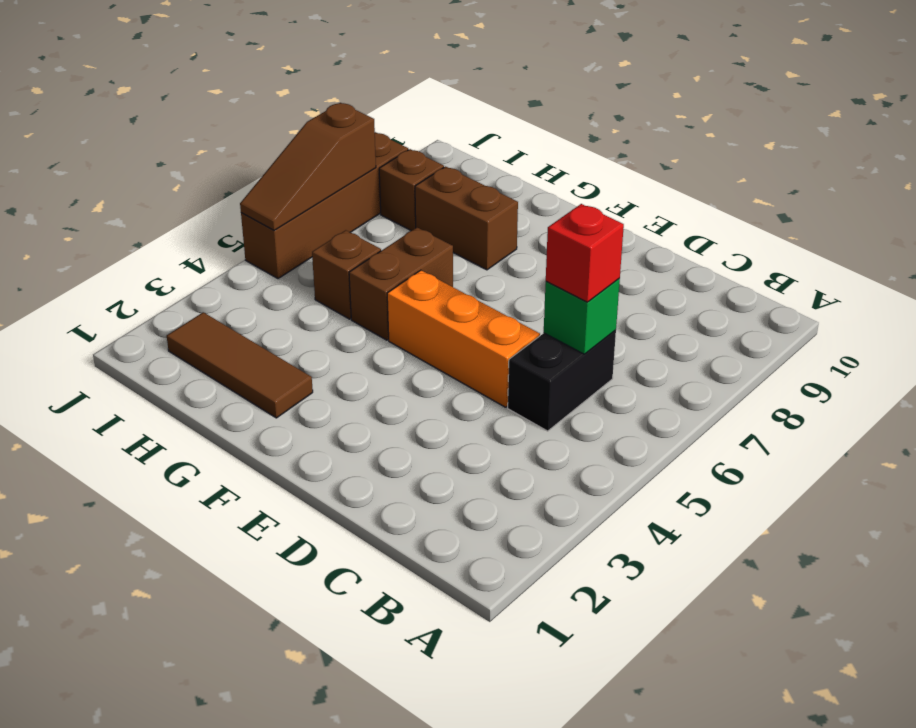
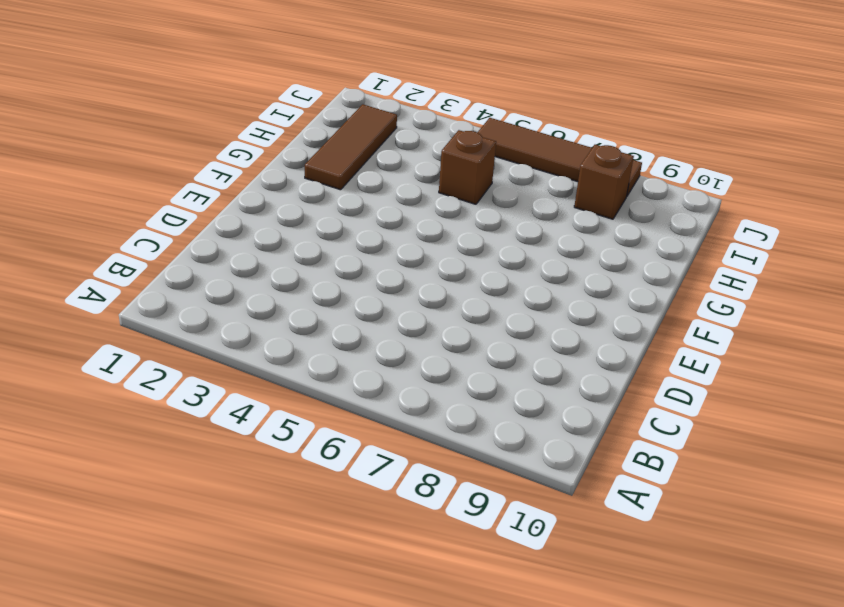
brown 1x4 tile [477,118,642,196] -> brown 1x4 brick [241,132,408,279]
none -> black 1x2 brick [508,330,616,431]
none -> orange 1x3 brick [387,270,540,407]

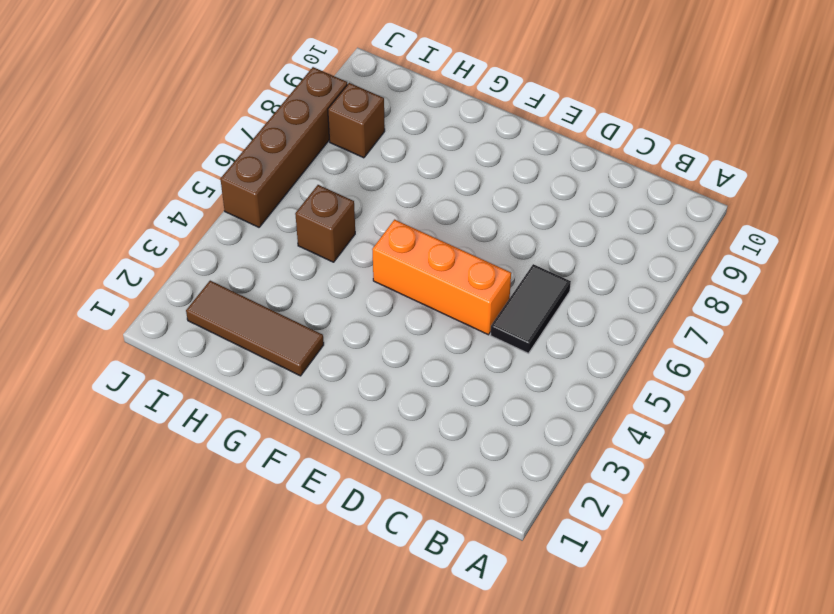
black 1x2 tile [490,264,571,353] -> black 1x2 brick [508,330,616,431]
none -> brown 1x2 brick [349,228,453,340]
none -> brown 1x2 brick [415,167,518,270]

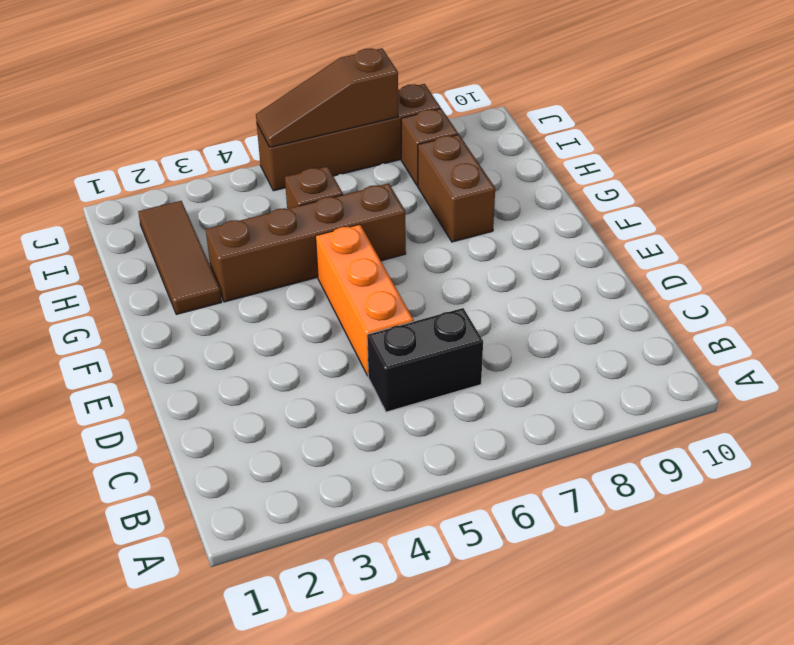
brown 1x4 brick [206,183,406,302] -> brown 1x2 brick [349,228,453,340]
none -> green 1x1 brick [544,279,620,354]
none -> red 1x1 brick [546,204,624,302]

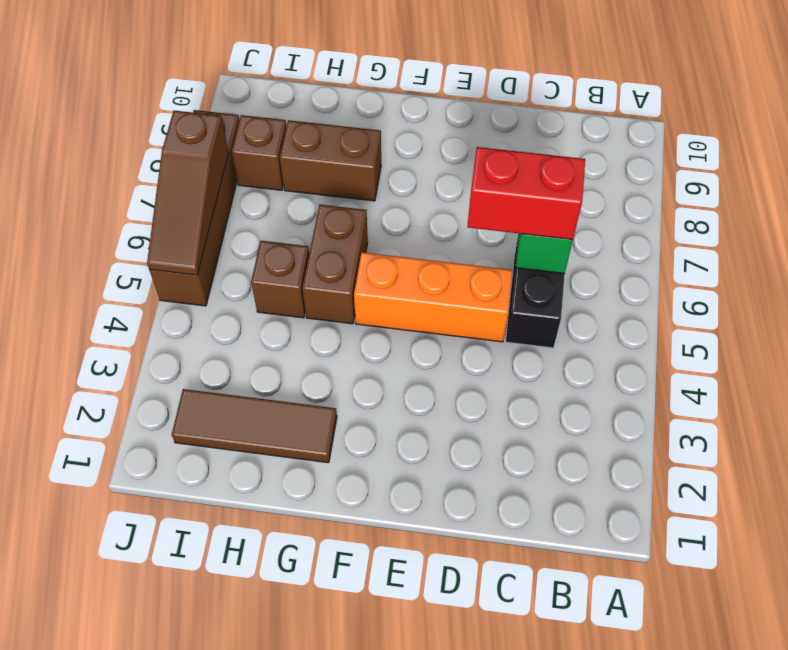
red 1x2 brick [467,147,585,240] -> red 1x1 brick [546,204,624,302]

